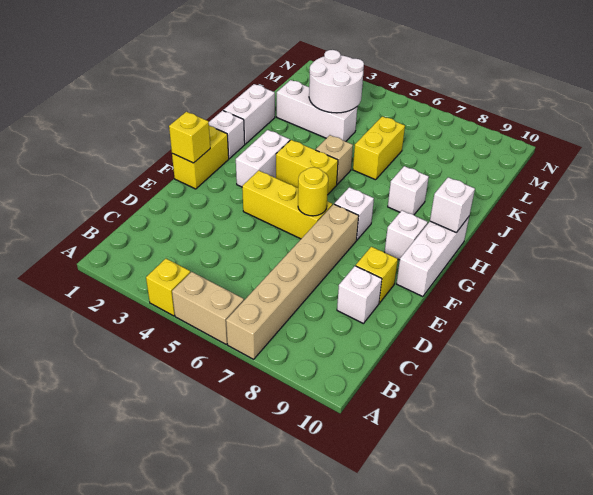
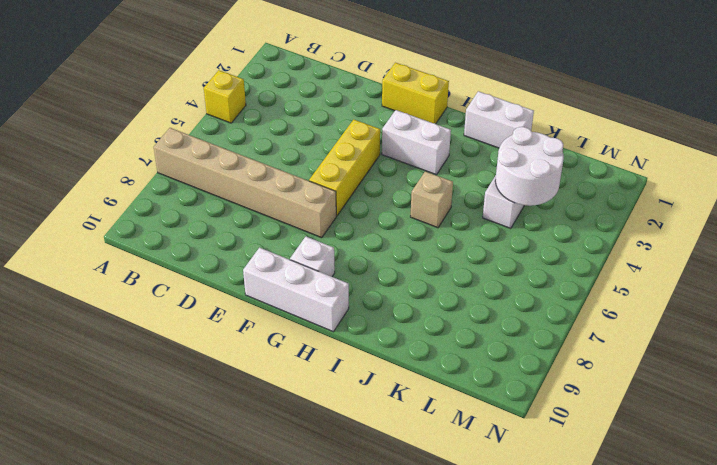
none -> tan 1x2 brick [172,272,244,344]
none -> white 1x1 brick [337,266,382,324]
none -> yellow 1x1 brick [356,247,398,303]

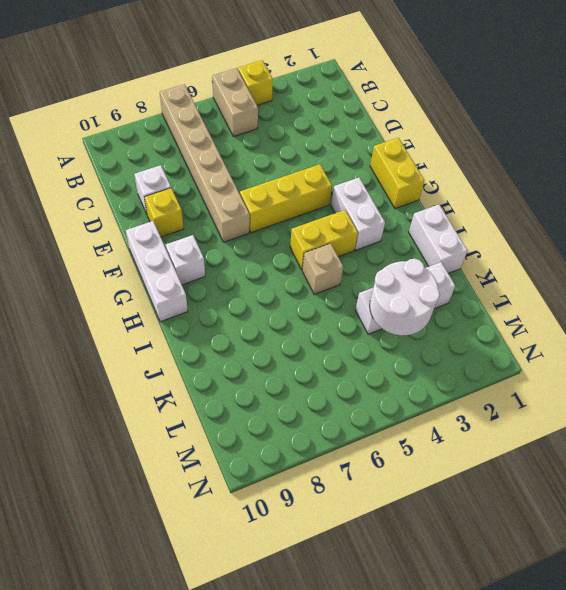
tan 1x2 brick [212,68,258,137] -> tan 1x2 brick turned to [172,272,244,344]
none -> white 1x1 brick [334,187,374,240]
none -> white 1x1 brick [209,111,245,158]
none -> white 1x1 brick [388,166,429,215]

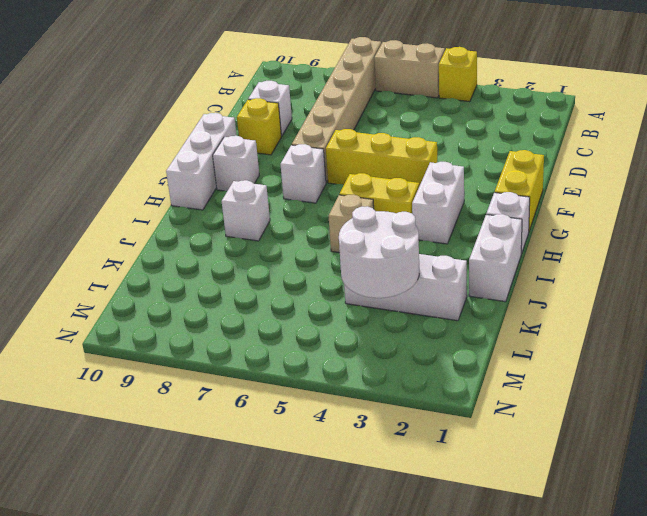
none -> yellow 1x2 brick [353,116,405,180]
none -> yellow 1x1 brick [169,112,210,163]
none -> yellow 1x1 round brick [298,167,328,216]

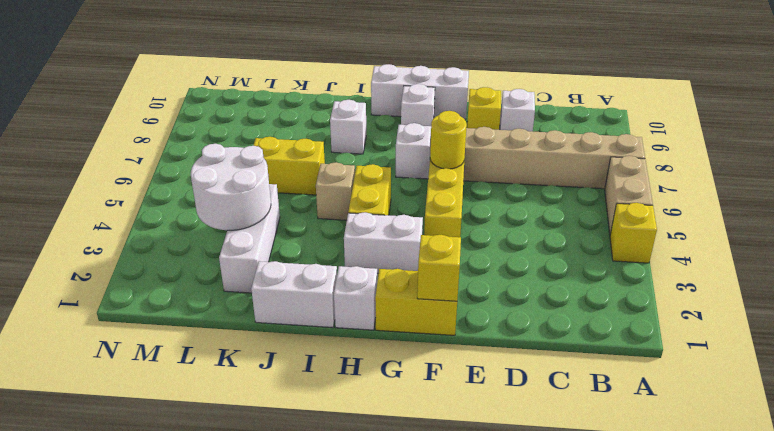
none -> white 1x1 brick [430,177,475,233]

